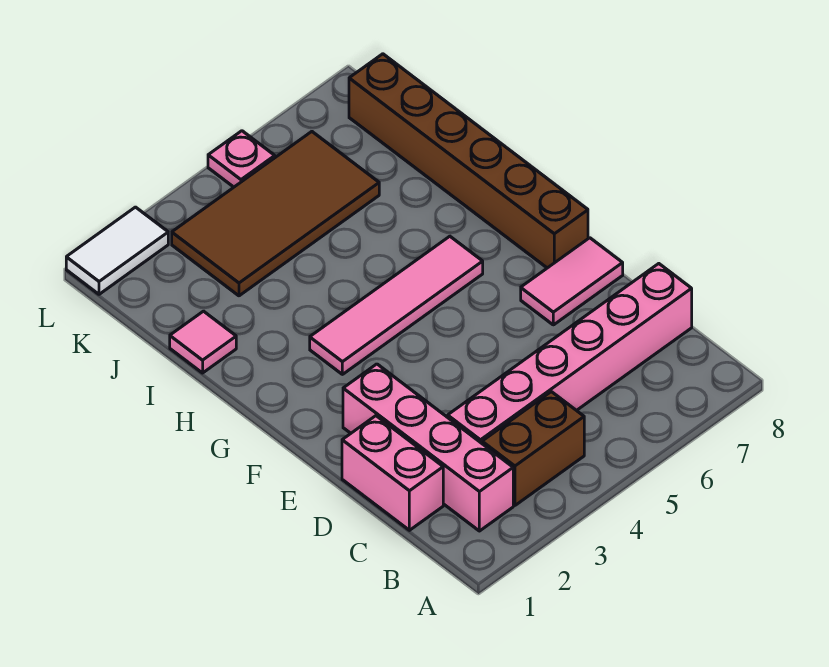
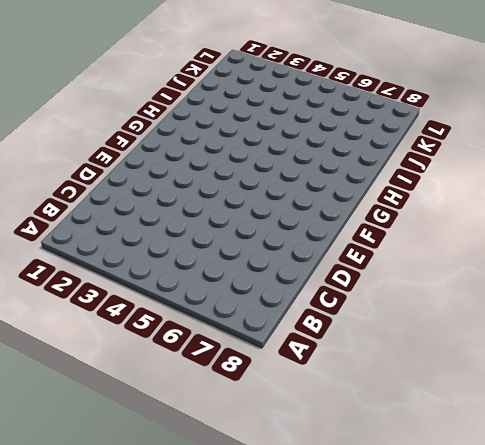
none -> pink 1x4 brick [343,364,513,531]
none -> brown 1x2 brick [482,392,584,505]

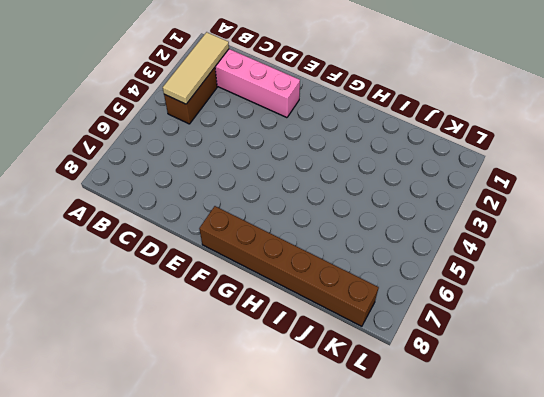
tan 1x3 tile [163,32,229,104] -> none
none -> pink 1x2 brick [342,416,443,530]
none -> pink 1x6 brick [448,264,692,443]

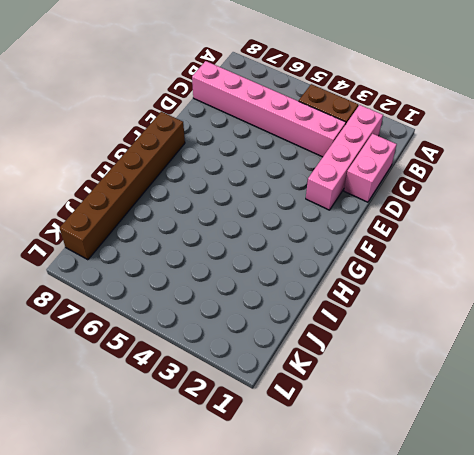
none -> pink 1x2 tile [521,238,623,325]
none -> pink 1x4 tile [310,236,483,374]

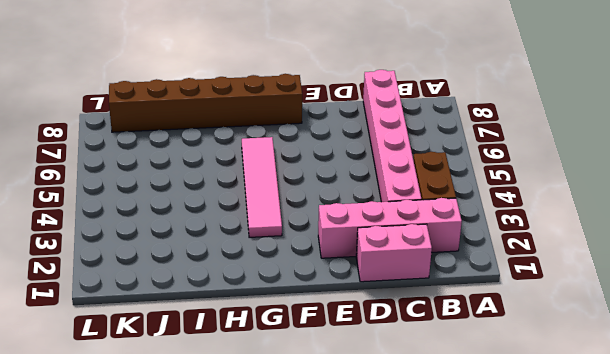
none -> pink 1x2 tile [521,238,623,325]
none -> pink 1x1 tile [170,311,236,373]

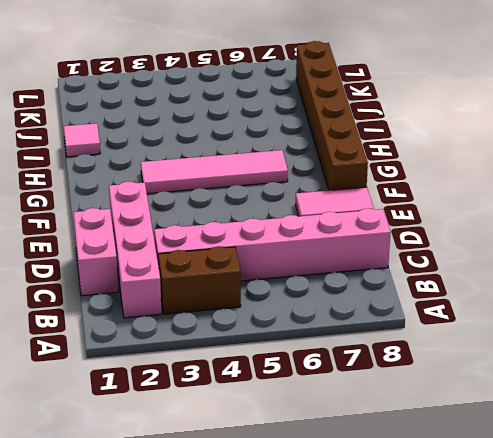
none -> brown 2x4 tile [172,132,379,296]
none -> white 1x2 tile [66,207,168,294]

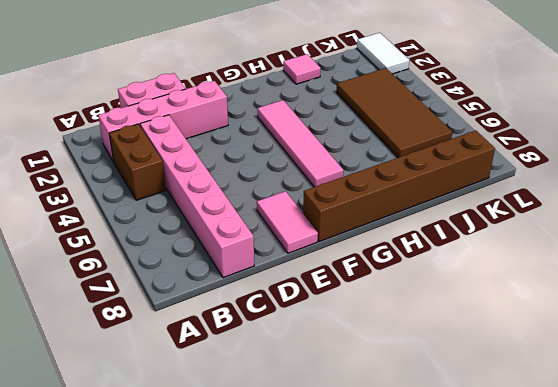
none -> pink 1x1 plate [208,131,275,187]

